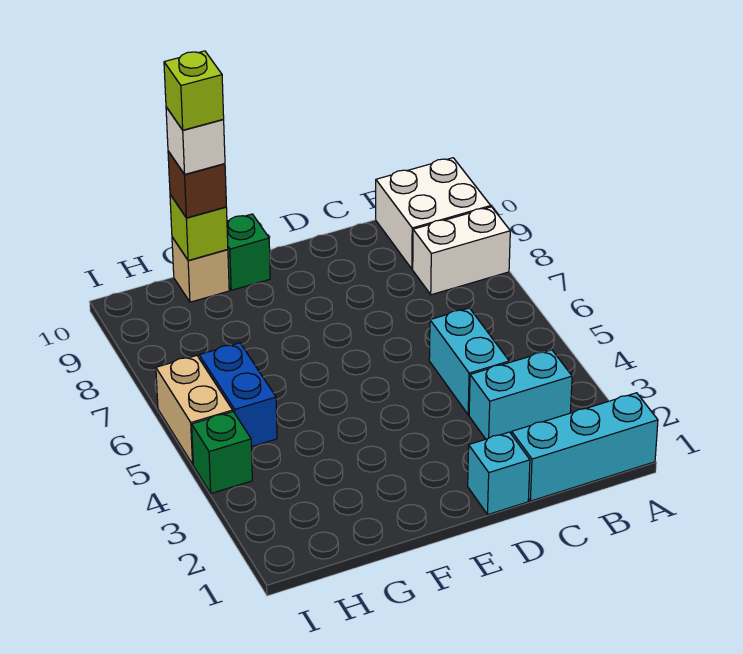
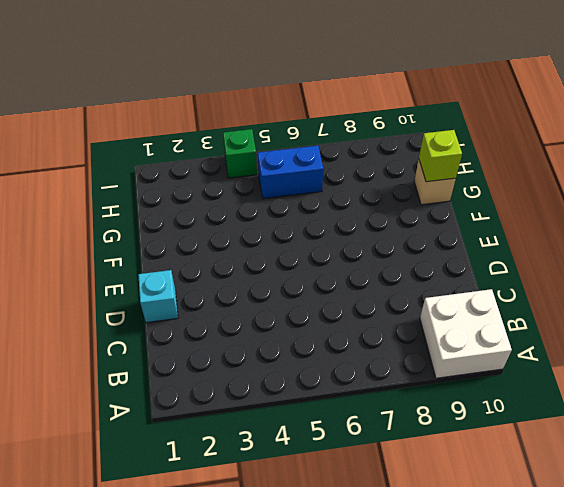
none -> cyan 1x3 brick [512,393,658,501]
none -> white 1x2 brick [413,207,510,295]
none -> cyan 1x2 brick [469,350,572,439]

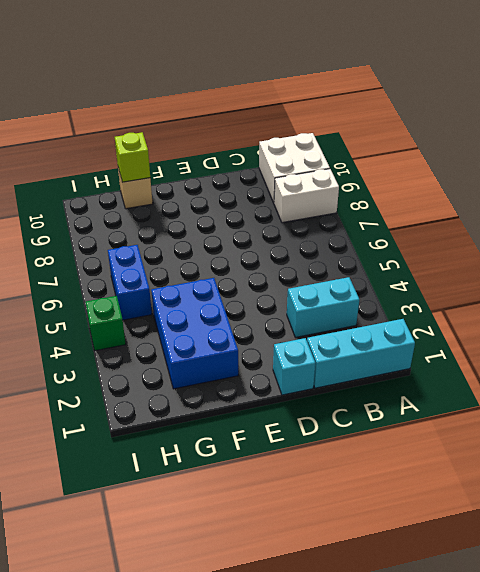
blue 2x3 brick [151,278,238,389] -> none
none -> cyan 1x2 brick [429,308,509,415]
none -> green 1x1 brick [227,214,270,290]
none -> tan 1x2 brick [156,355,233,464]

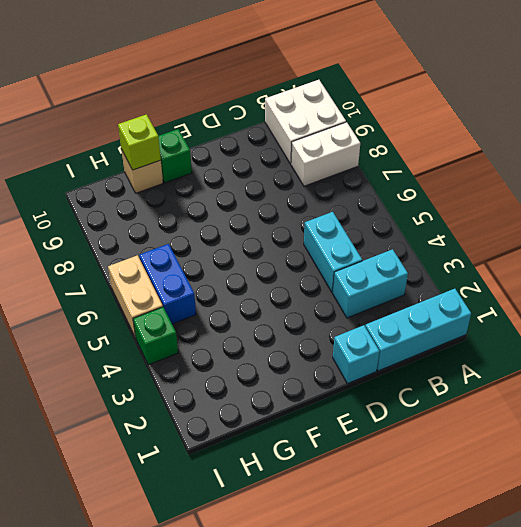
none -> brown 1x1 brick [168,151,226,218]
none -> white 1x1 brick [166,107,225,174]
none -> lime 1x1 brick [164,51,224,130]

